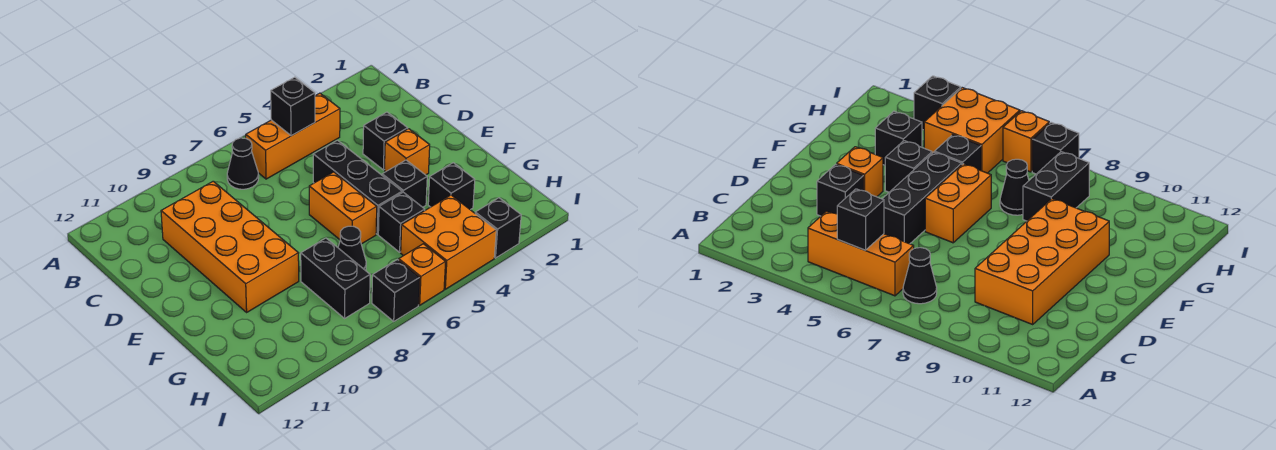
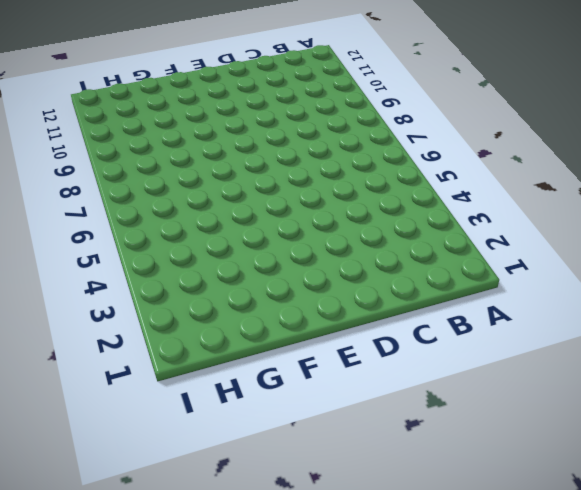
none -> orange 1x3 brick [246,93,340,179]
none -> black 1x1 cone [227,138,259,189]
none -> orange 2x4 brick [161,181,299,312]

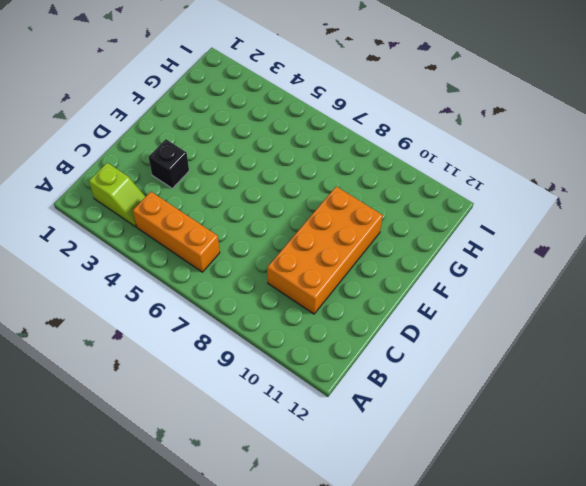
lime 1x2 slope [89,163,145,227] -> none
none -> black 1x1 cone [227,138,259,189]
none -> black 1x3 brick [313,140,402,234]
none -> orange 1x1 brick [385,129,430,175]

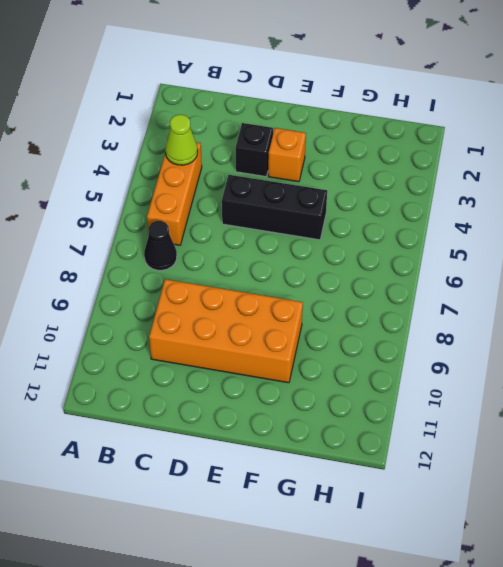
lime 1x1 cone [165,115,198,165] -> none
none -> orange 1x2 brick [309,172,377,244]
none -> black 1x1 brick [382,160,427,207]
none -> black 1x1 brick [428,163,475,210]

